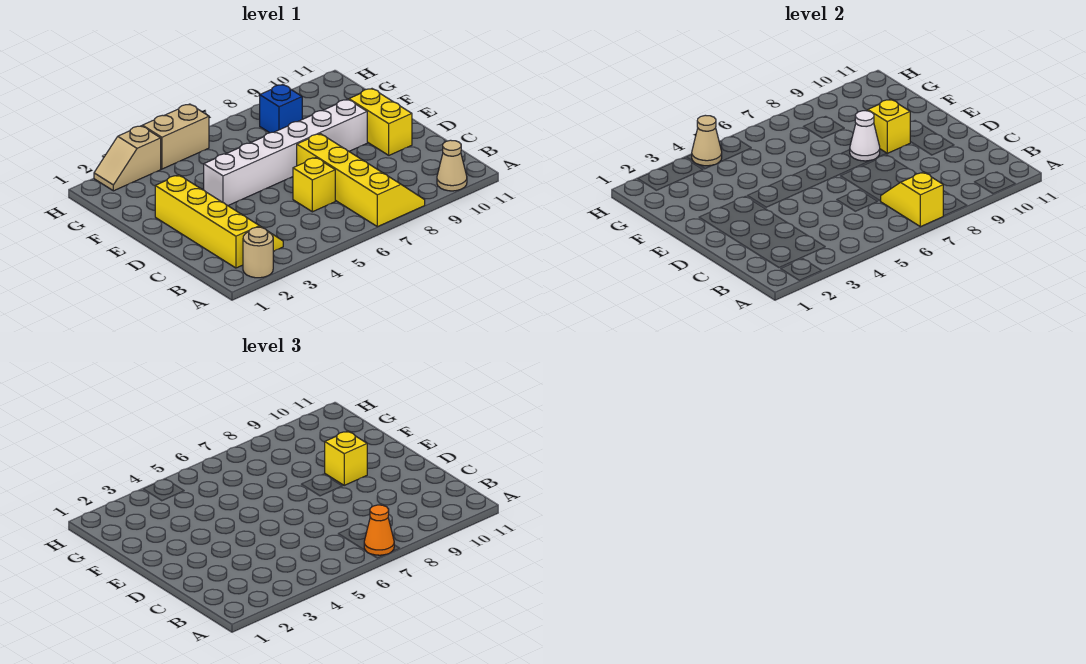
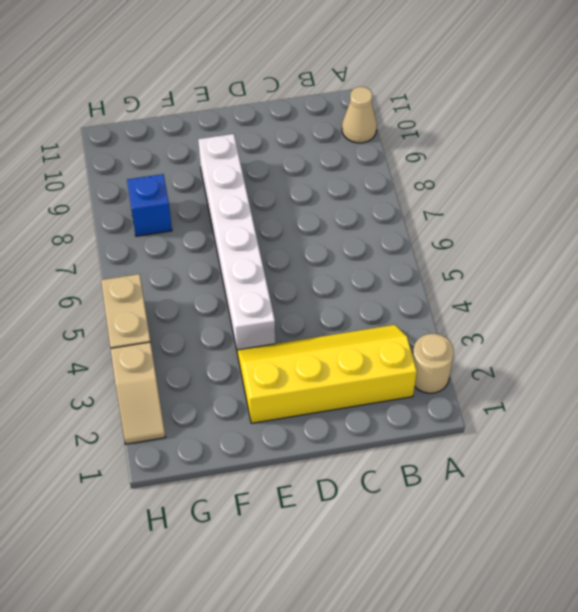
none -> yellow 2x4 slope [297,134,425,227]
none -> yellow 1x1 brick [293,158,335,212]
none -> yellow 1x2 brick [349,89,412,155]

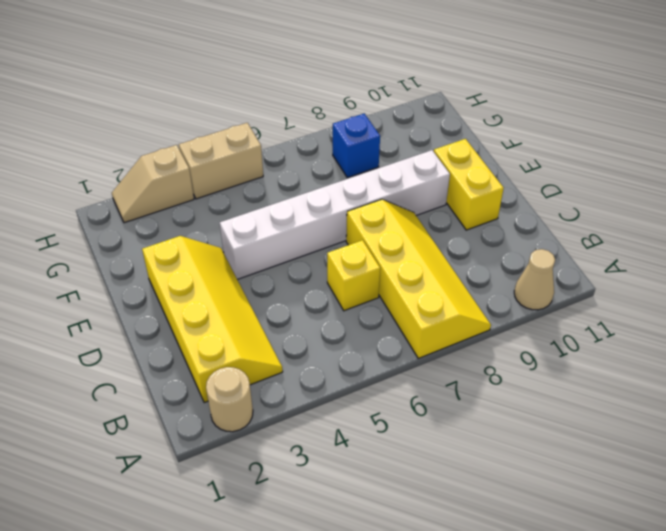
none -> yellow 1x2 slope [881,172,943,227]
none -> white 1x1 cone [850,111,880,161]
none -> yellow 1x1 brick [868,99,910,153]

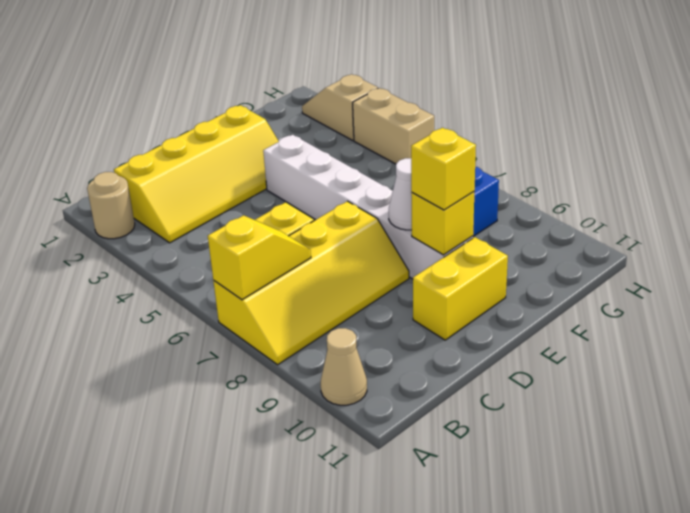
none -> tan 1x1 cone [692,115,722,166]
none -> orange 1x1 cone [364,505,394,555]

